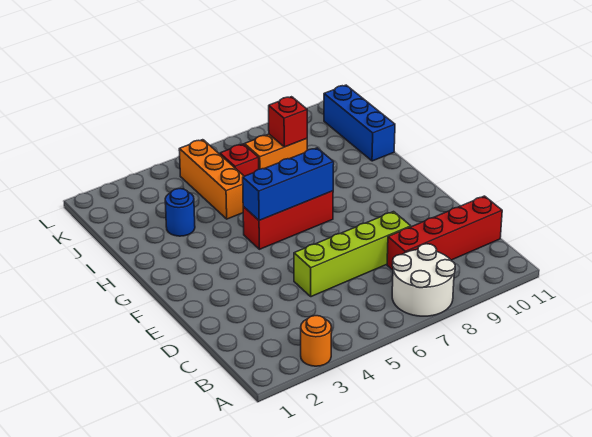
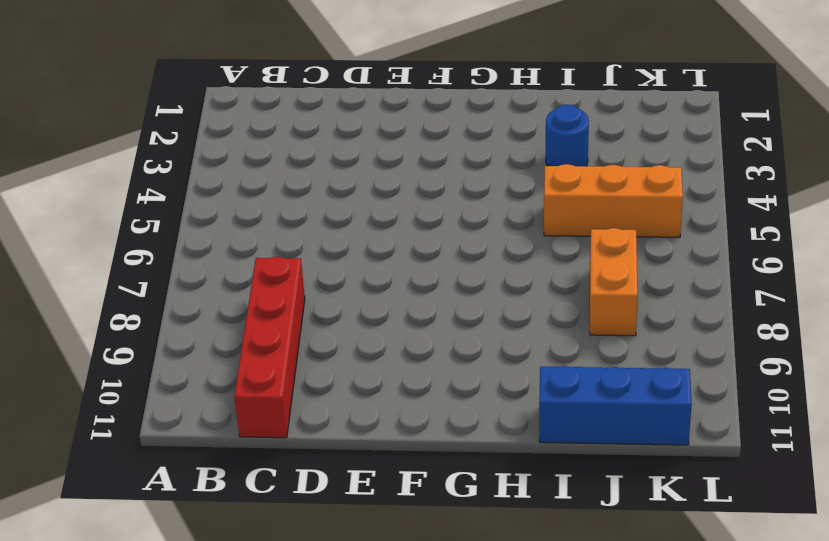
none -> orange 1x1 round brick [301,316,332,366]
none -> white 2x2 round brick [392,244,455,316]
none -> lime 1x4 brick [294,212,411,297]

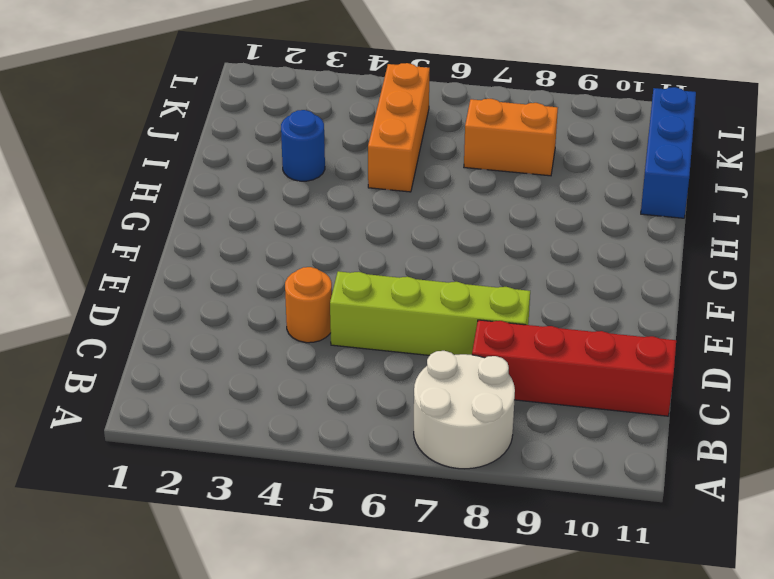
orange 1x1 round brick [285,267,332,343] -> orange 1x1 round brick moved to [301,316,332,366]
none -> red 1x3 brick [243,191,333,249]
none -> red 1x1 brick [220,144,259,176]
none -> blue 1x3 brick [243,148,334,221]

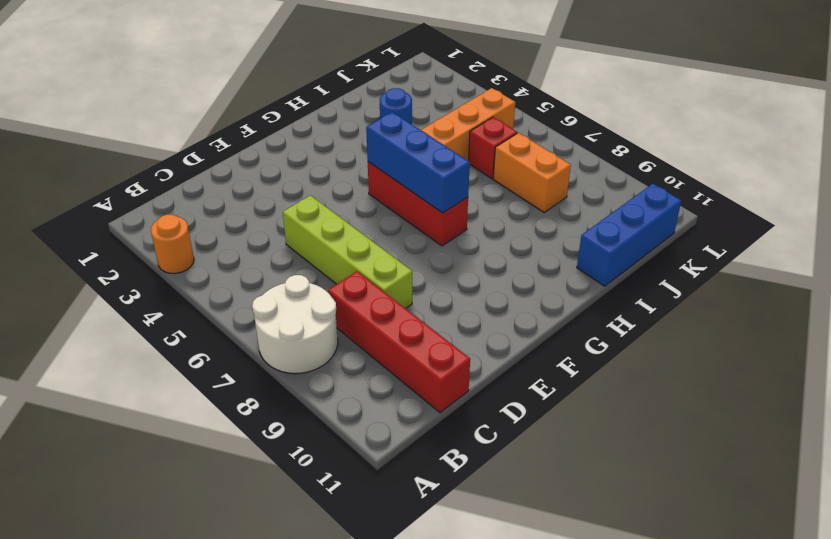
none -> red 1x1 brick [269,97,307,147]

